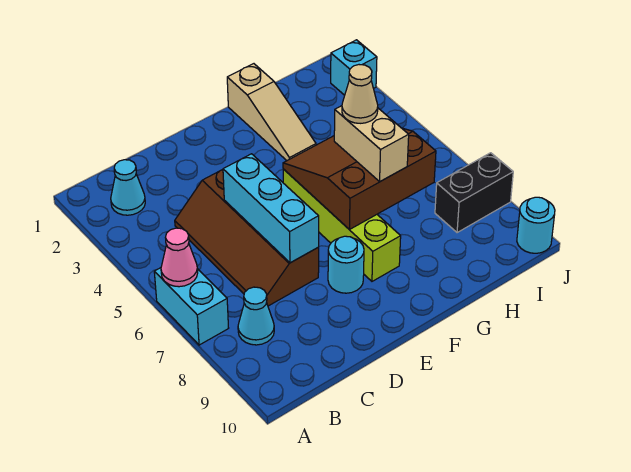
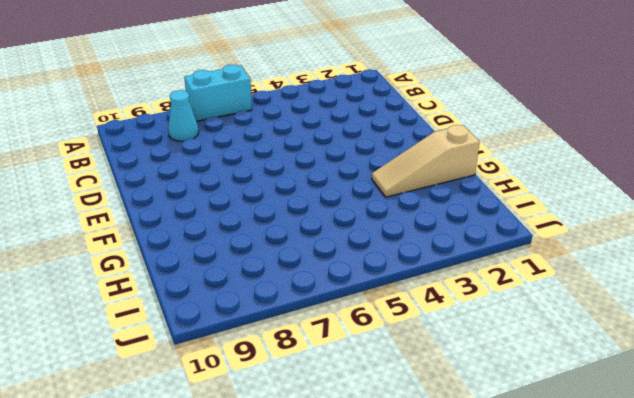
none -> cyan 1x1 cone [111,160,145,215]
none -> brown 2x4 slope [175,170,319,306]
none -> cyan 1x1 round brick [328,236,364,293]

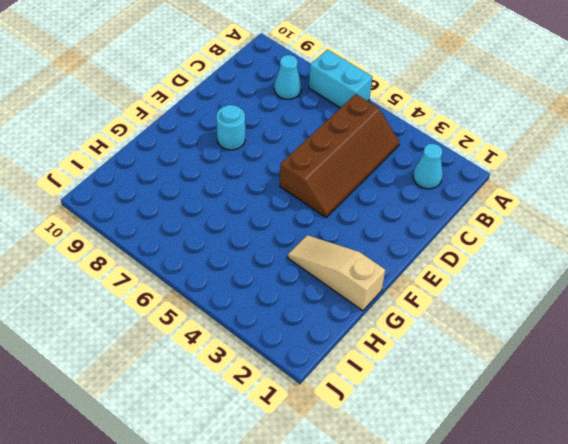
brown 2x4 slope [280,94,399,217] -> brown 2x4 slope turned to [175,170,319,306]
none -> lime 1x4 brick [283,169,401,281]
none -> black 1x2 brick [435,153,513,233]
none -> cyan 1x1 brick [331,40,377,95]

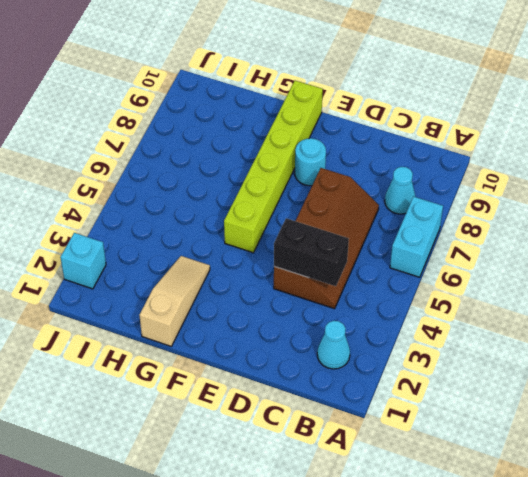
black 1x2 brick [274,218,349,286] -> black 1x2 brick moved to [435,153,513,233]
lime 1x6 brick [224,81,323,253] -> lime 1x4 brick [283,169,401,281]
none -> cyan 1x1 round brick [517,197,555,253]
none -> pink 1x1 cone [161,228,198,287]
none -> cyan 1x3 brick [223,154,319,263]

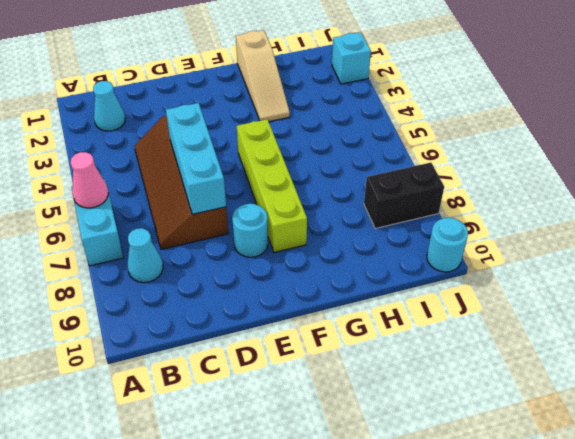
none -> brown 3x3 slope [283,128,436,229]
none -> tan 1x2 brick [334,106,409,181]
none -> tan 1x1 cone [342,65,378,123]

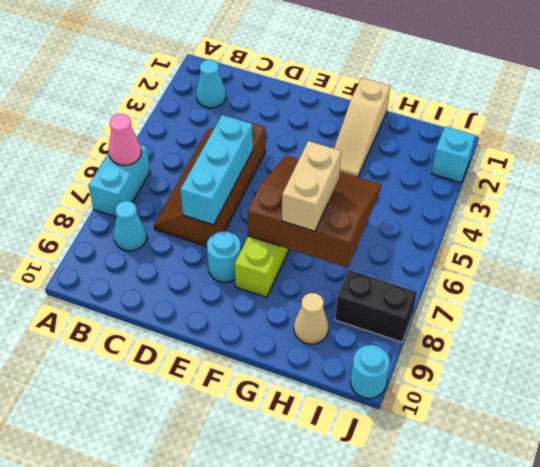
tan 1x1 cone [294,293,329,344] -> tan 1x1 cone moved to [342,65,378,123]

